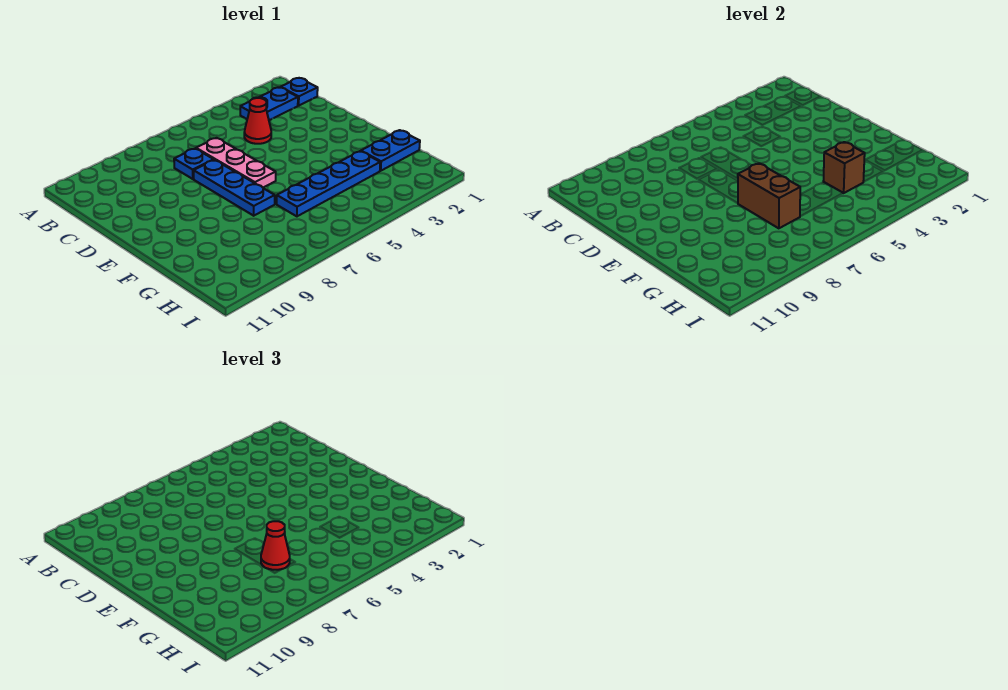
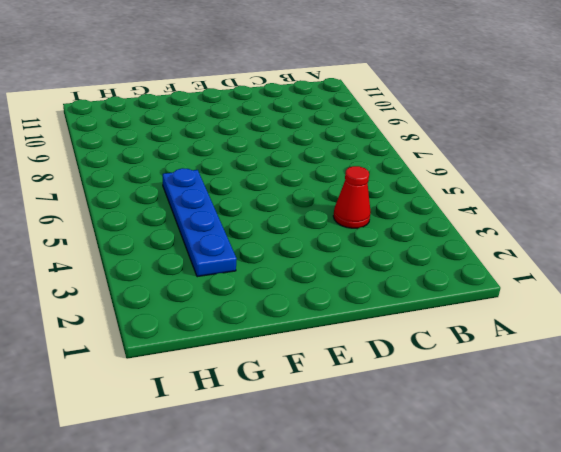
none -> blue 1x1 plate [281,78,318,105]
none -> blue 1x2 plate [240,87,298,120]

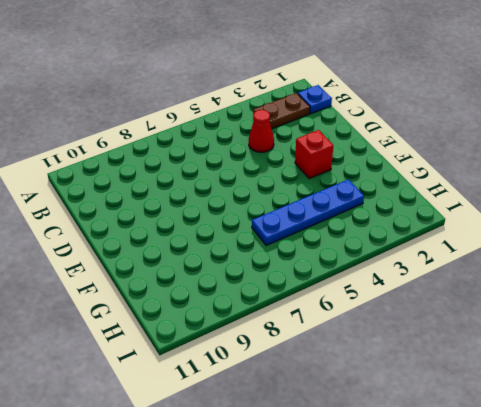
brown 1x2 plate [253,93,310,129] -> blue 1x2 plate [240,87,298,120]
red 1x1 brick [295,130,333,179] -> none
none -> pink 1x3 plate [196,138,276,188]
none -> blue 1x1 plate [174,149,214,179]

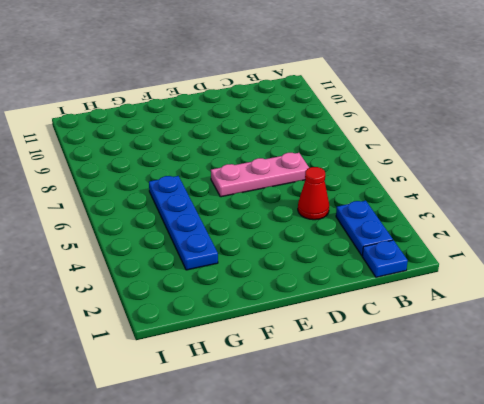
none -> blue 1x1 plate [174,149,214,179]
none -> blue 1x3 plate [194,160,275,216]

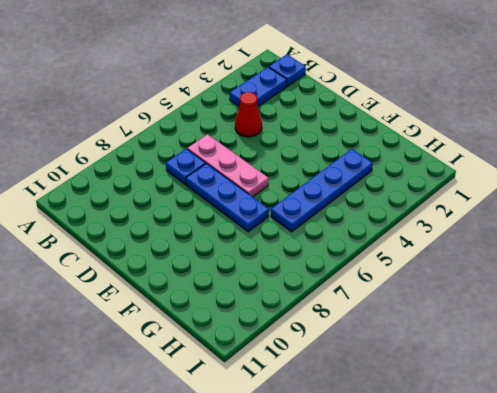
none -> blue 1x2 plate [361,130,420,171]
none -> brown 1x2 brick [738,163,800,228]

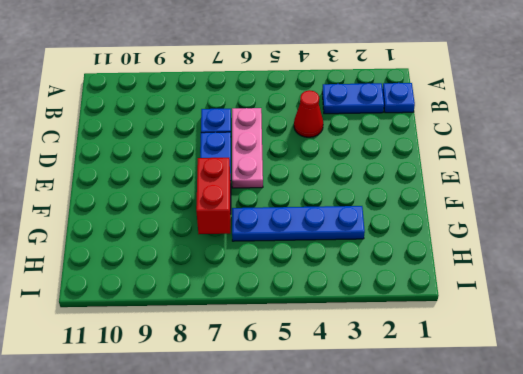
red 1x2 brick [196,158,231,234] -> brown 1x2 brick [738,163,800,228]
none -> blue 1x2 plate [361,130,420,171]
none -> brown 1x1 brick [823,142,865,193]

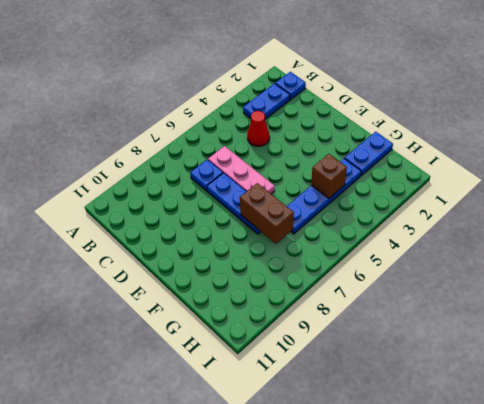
none -> red 1x1 cone [261,521,290,570]

